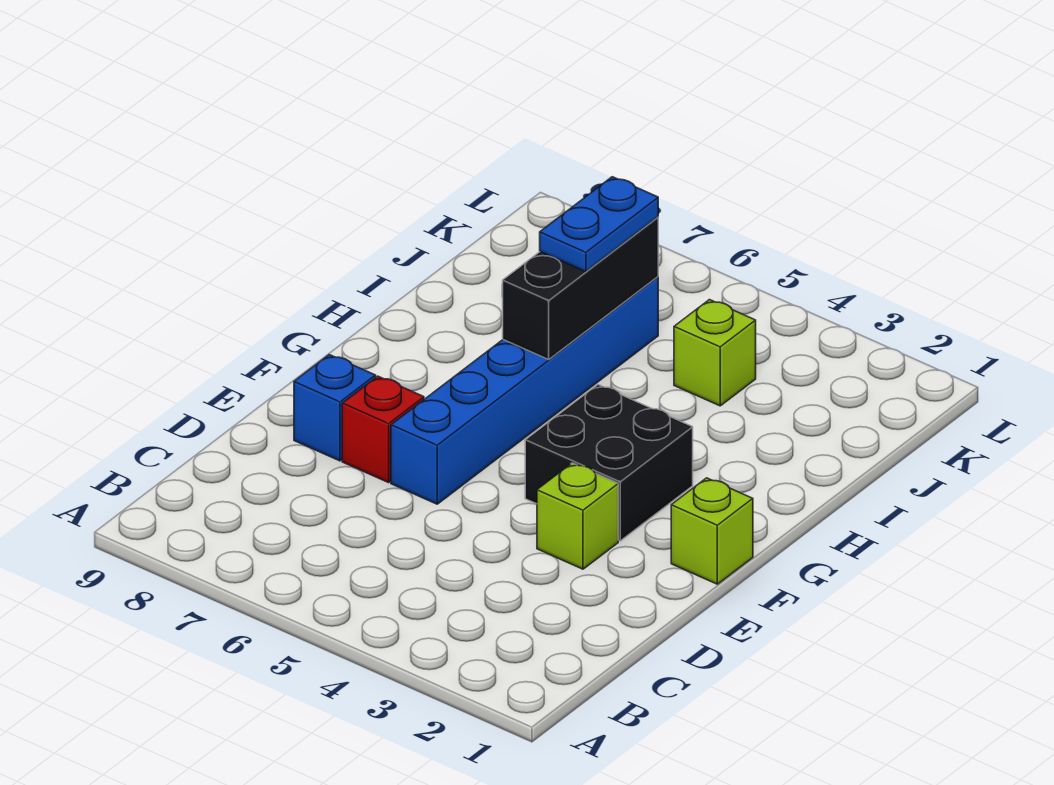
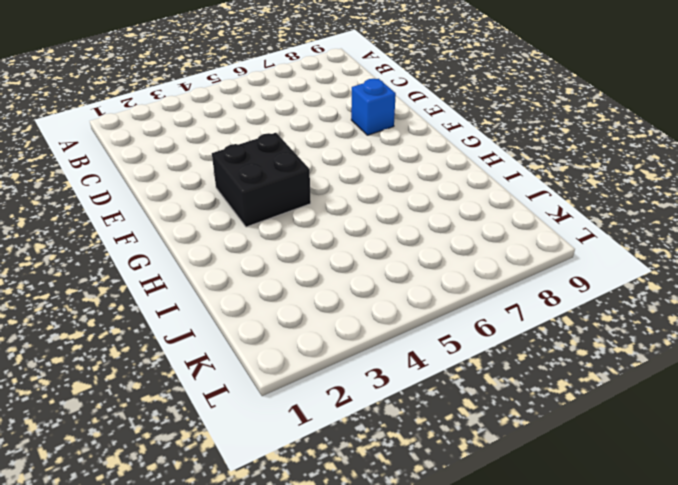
none -> lime 1x1 brick [537,463,618,569]
none -> blue 1x6 brick [391,277,658,504]

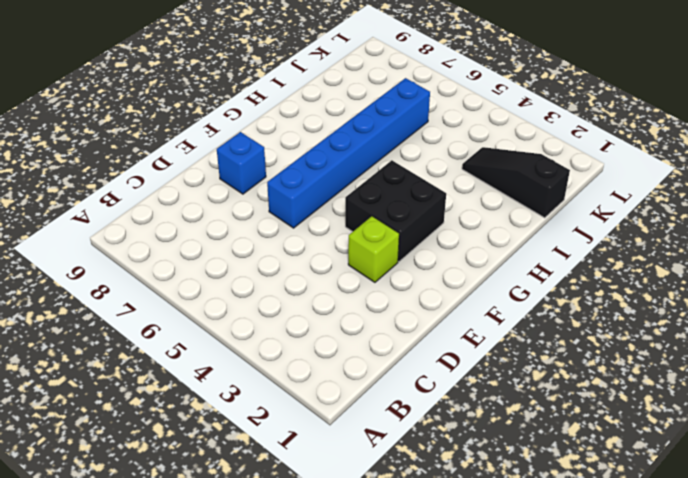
black 1x3 slope [462,147,570,218] -> none
none -> red 1x1 brick [342,376,424,483]
none -> lime 1x1 brick [671,478,753,584]

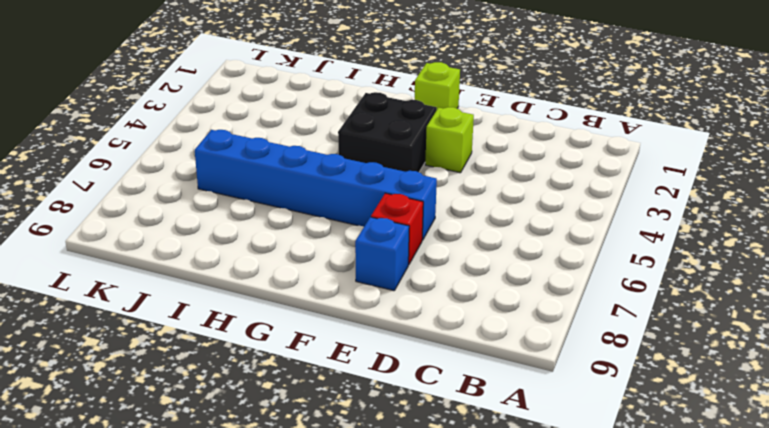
none -> lime 1x1 brick [674,300,756,406]
none -> black 1x3 brick [503,217,658,360]

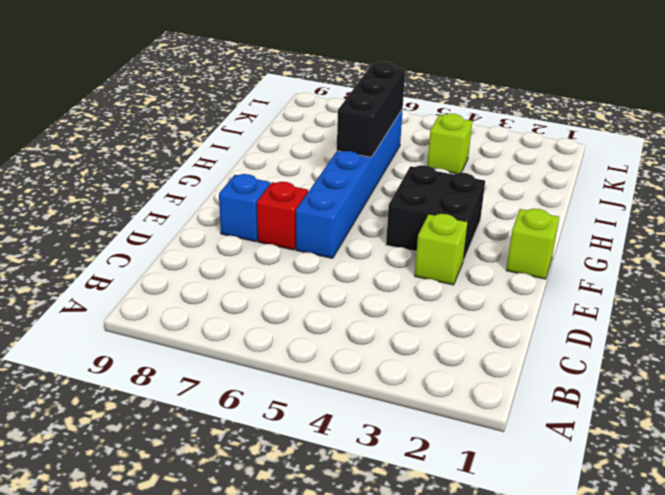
none -> blue 1x2 plate [540,177,658,272]

